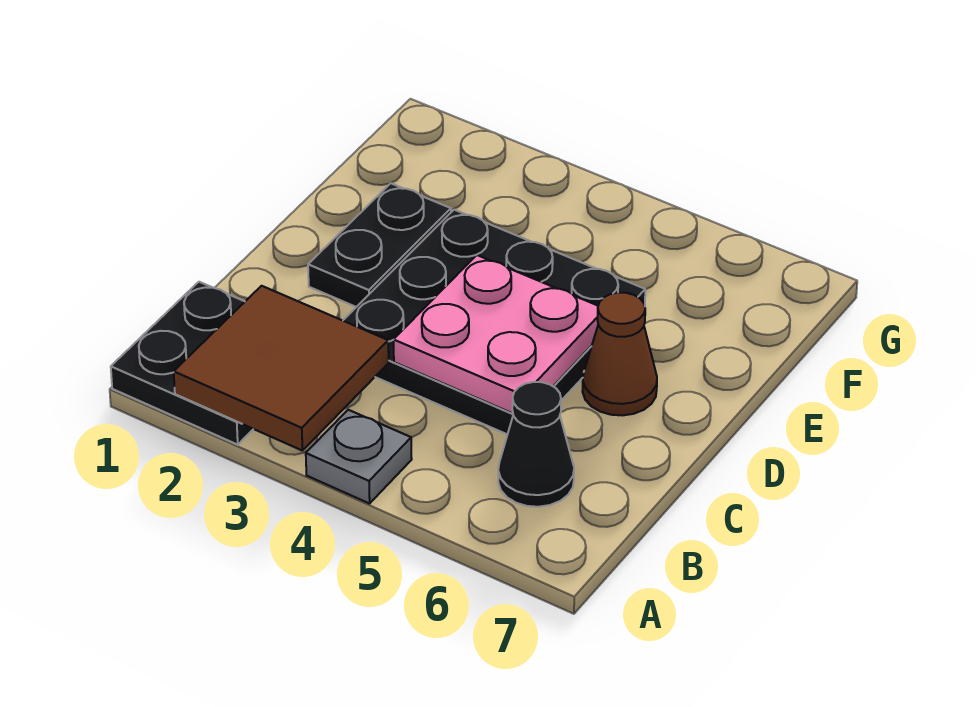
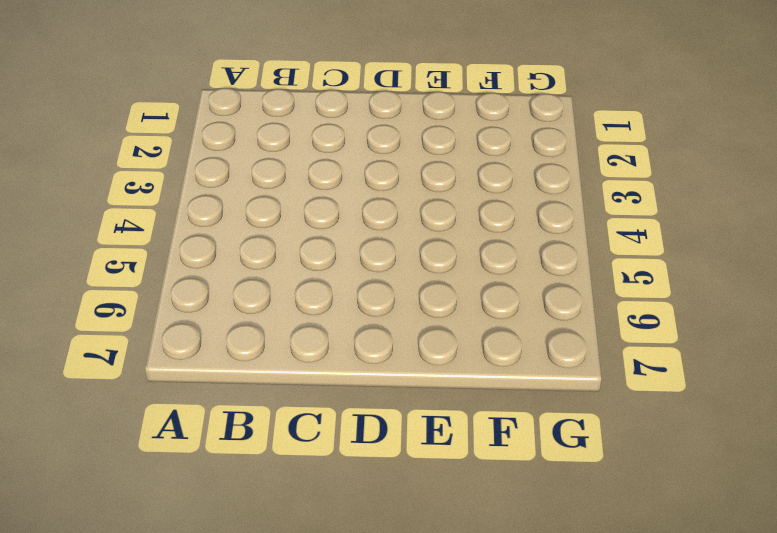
none -> black 2x2 plate [111,282,253,445]
none -> grey 1x1 plate [306,410,412,504]

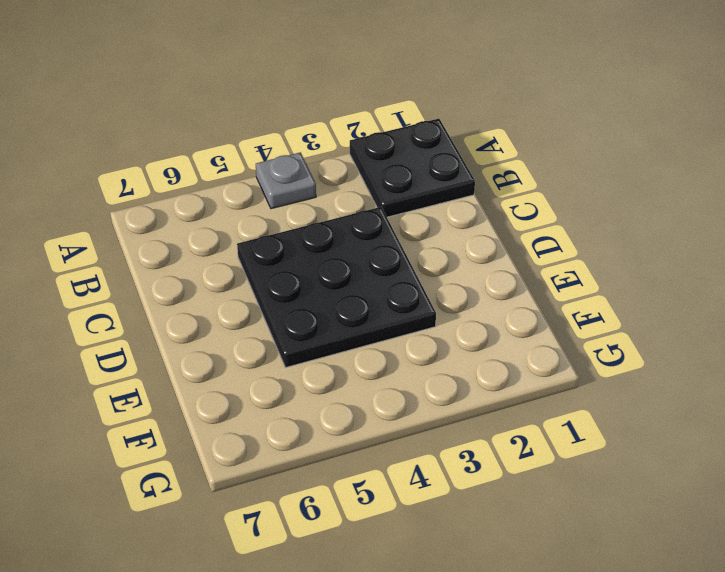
none -> black 1x1 cone [498,382,574,507]
none -> black 1x2 plate [308,183,451,307]

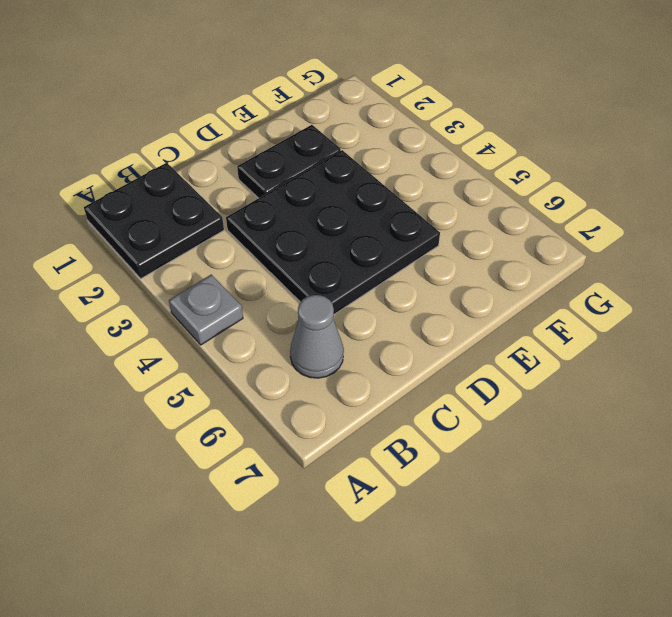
grey 1x1 cone [290,295,344,378] -> black 1x1 cone [498,382,574,507]
none -> brown 1x1 cone [582,293,657,415]
none -> brown 2x2 tile [174,286,389,451]

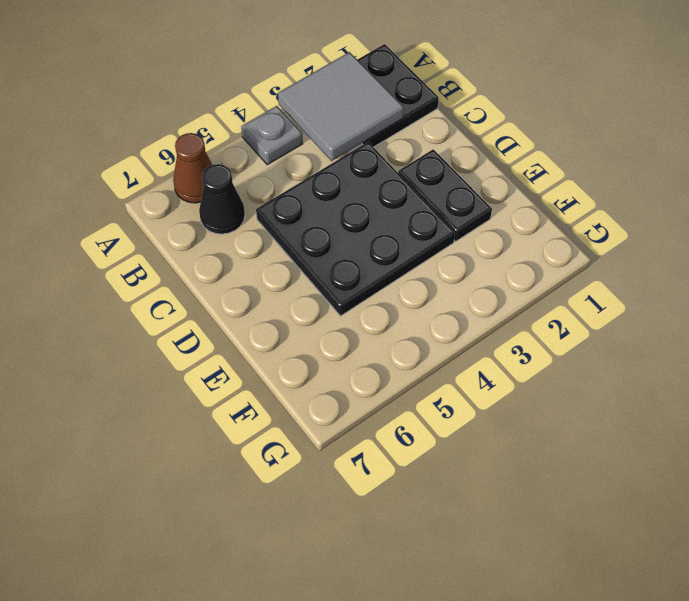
grey 2x2 tile [278,52,404,161] -> brown 2x2 tile [174,286,389,451]
brown 1x1 cone [173,133,212,203] -> brown 1x1 cone moved to [582,293,657,415]
none -> pink 2x2 plate [394,255,598,413]

